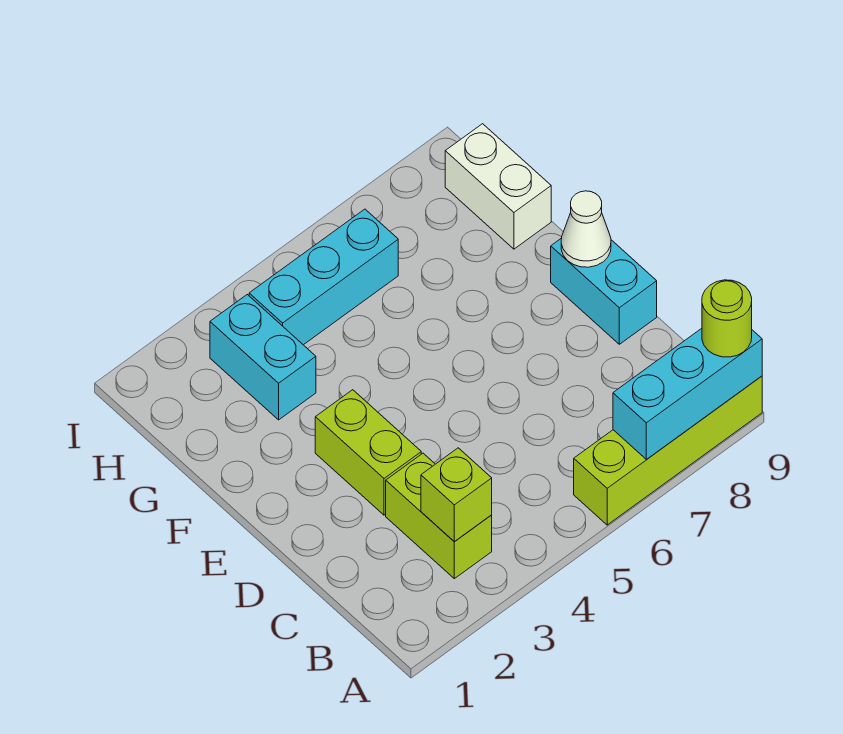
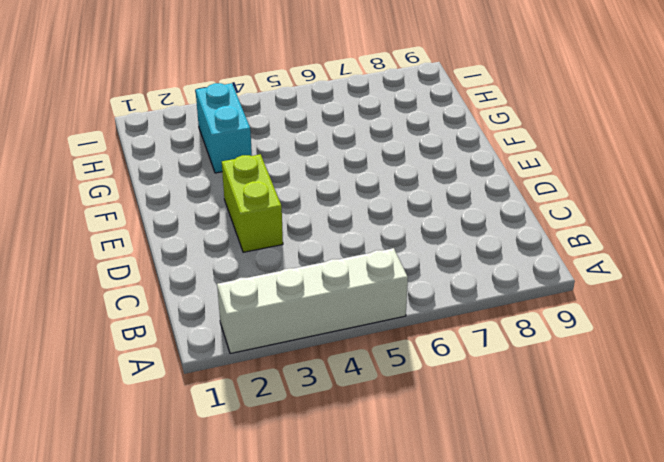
white 1x4 brick [217,248,408,354] -> none
none -> lime 1x4 brick [574,376,762,525]
none -> lime 1x2 brick [386,453,492,579]

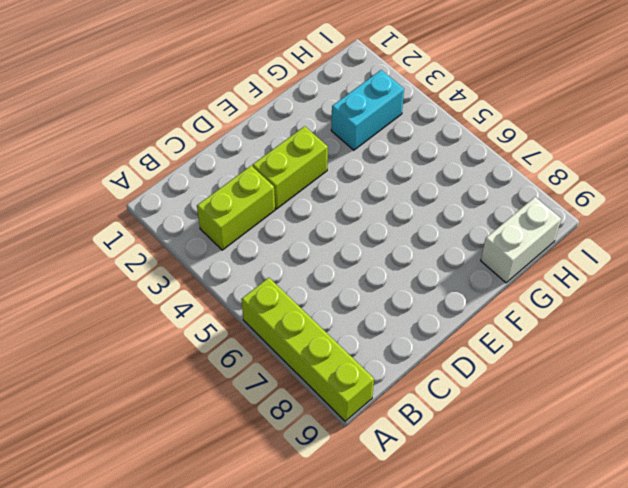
none -> cyan 1x2 brick [551,238,657,344]
none -> cyan 1x3 brick [249,209,398,345]

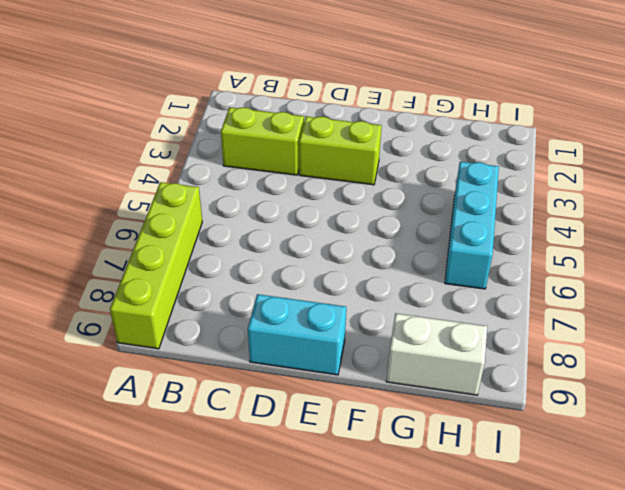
none -> cyan 1x2 brick [210,295,316,420]
none -> cyan 1x3 brick [613,328,762,459]

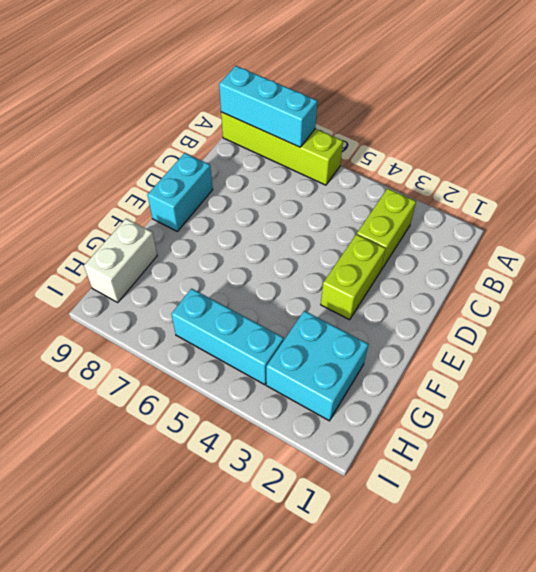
cyan 2x2 brick [266,311,368,421] -> cyan 1x2 brick [210,295,316,420]
none -> lime 1x1 brick [421,448,492,542]
none -> white 1x1 cone [561,191,611,267]

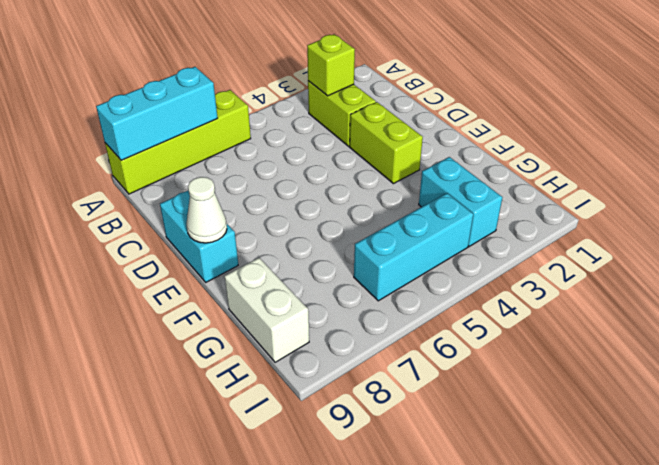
none -> lime 1x1 round brick [702,280,752,357]

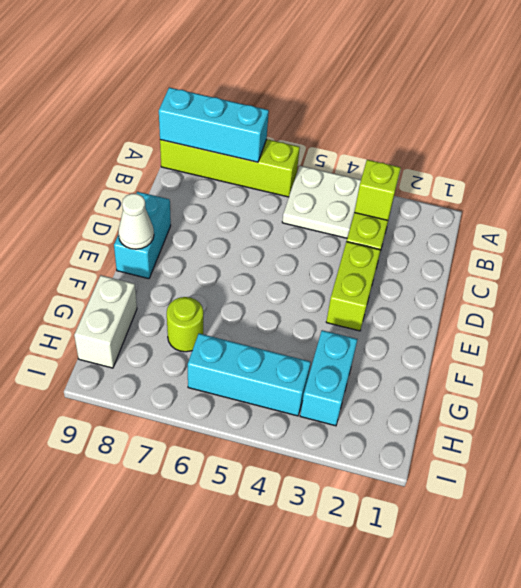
white 2x2 plate [282,166,361,238] -> none
lime 1x1 round brick [167,297,203,352] -> lime 1x1 round brick moved to [702,280,752,357]

